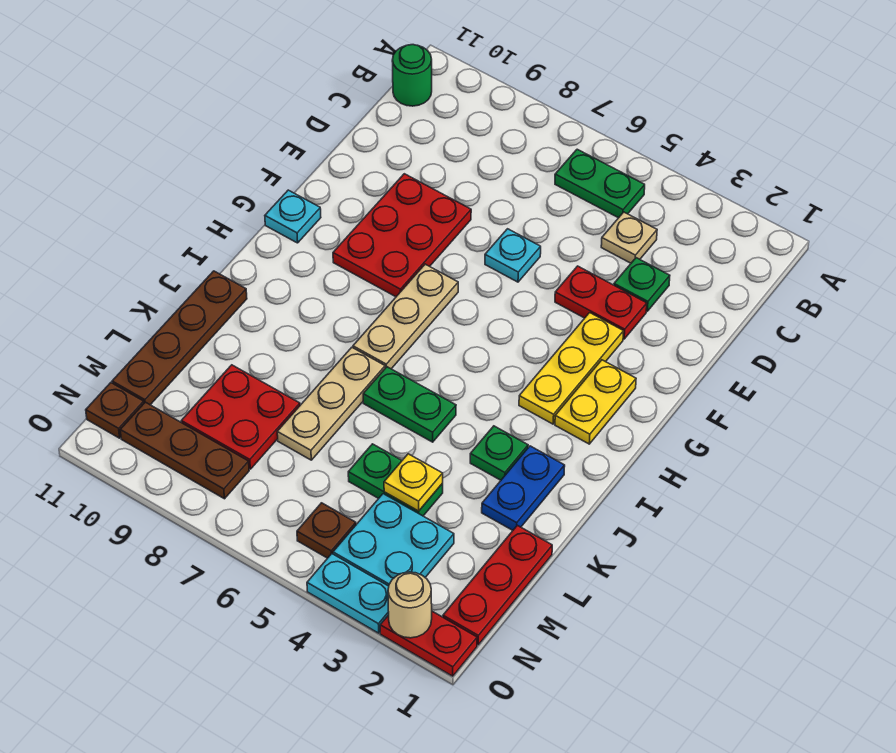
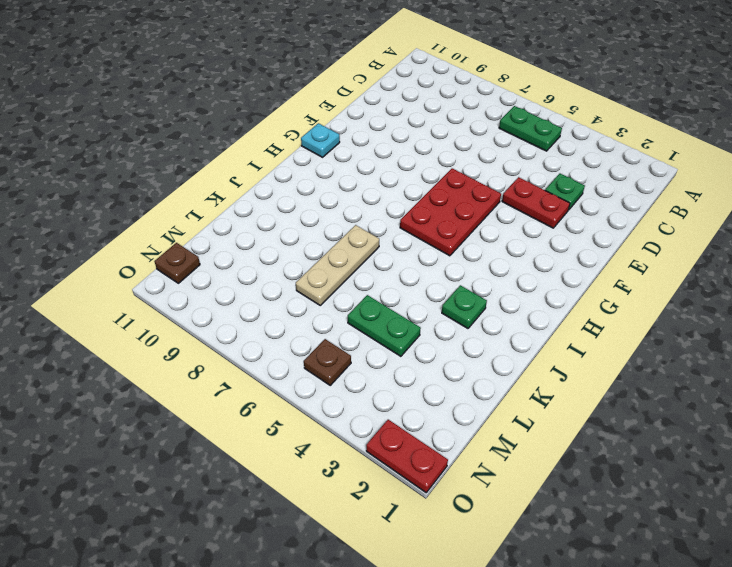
red 2x3 plate [400,168,501,256] -> red 2x3 plate moved to [333,174,471,297]
none -> green 1x1 round brick [392,45,432,106]
none -> tan 1x1 plate [601,212,657,263]
none -> cyan 1x1 plate [485,229,541,282]

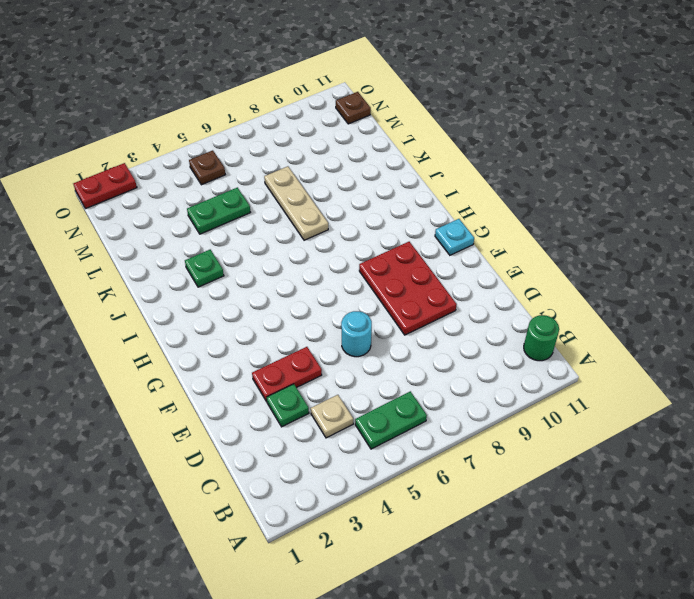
cyan 1x1 round brick [341,311,372,357] -> cyan 1x1 plate [485,229,541,282]
none -> yellow 1x3 plate [519,313,624,424]
none -> yellow 1x2 plate [555,360,636,444]
none -> tan 1x3 plate [353,264,458,369]

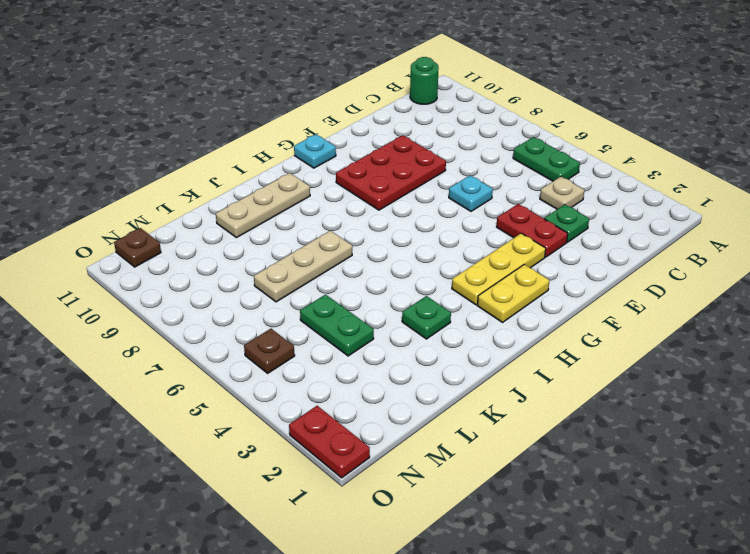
tan 1x3 plate [216,173,310,238] -> tan 1x3 plate moved to [353,264,458,369]
none -> blue 1x2 plate [482,446,565,530]
none -> green 1x2 plate [363,367,456,442]
none -> brown 1x4 plate [112,271,247,405]

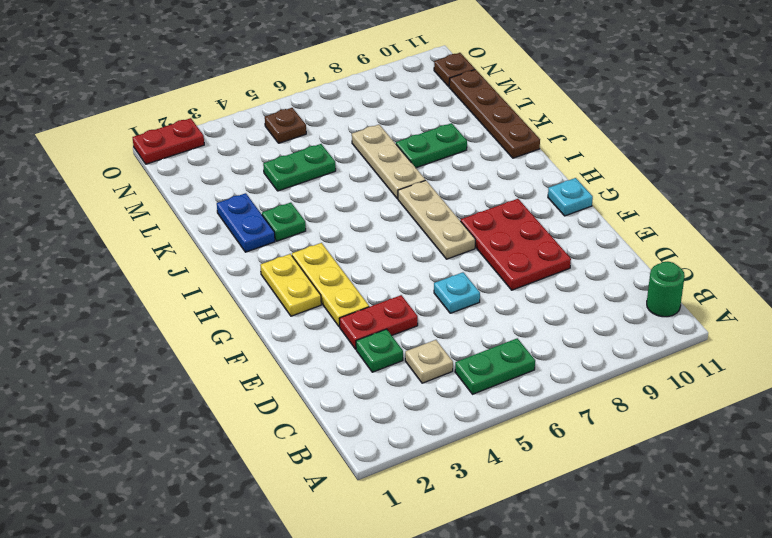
green 1x2 plate [396,123,467,168] -> green 1x2 plate moved to [363,367,456,442]
none -> red 1x3 plate [443,525,552,645]
none -> red 2x2 plate [181,365,300,469]
none -> cyan 2x2 plate [333,494,454,586]

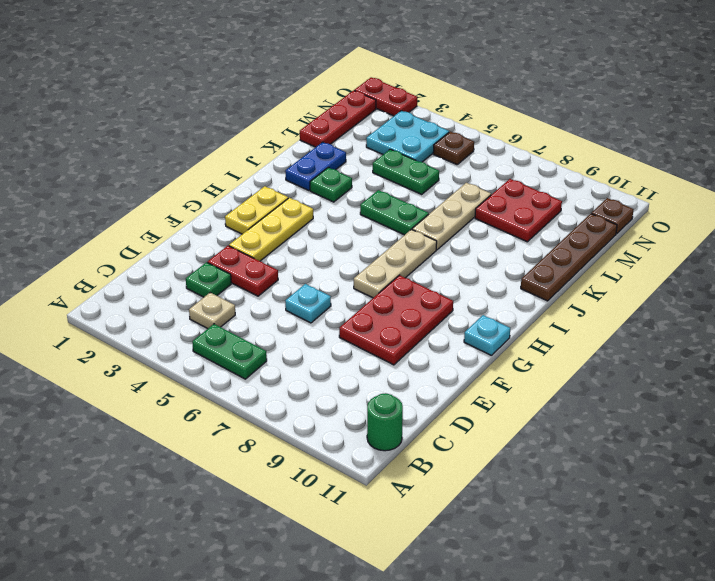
none -> brown 1x3 plate [120,402,249,499]
none -> cyan 1x2 plate [307,554,389,633]
none -> yellow 1x1 plate [384,454,443,511]

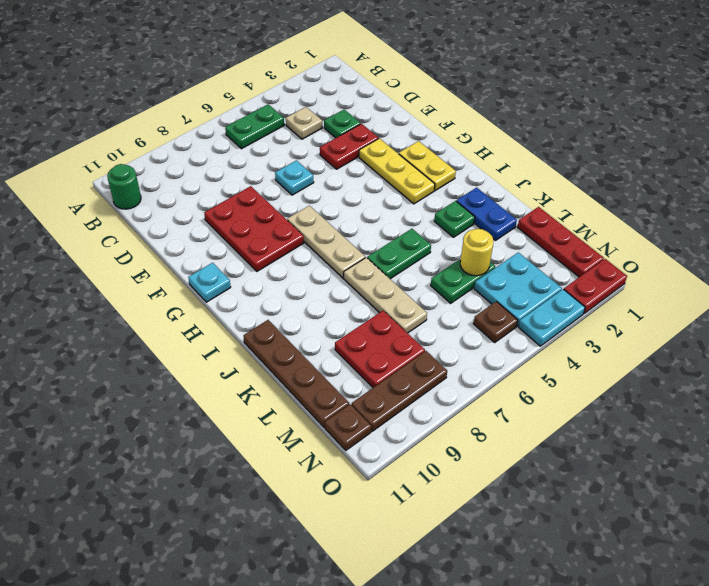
yellow 1x1 round brick [460,229,493,276] -> yellow 1x1 plate [384,454,443,511]
none -> tan 1x1 round brick [388,572,432,638]

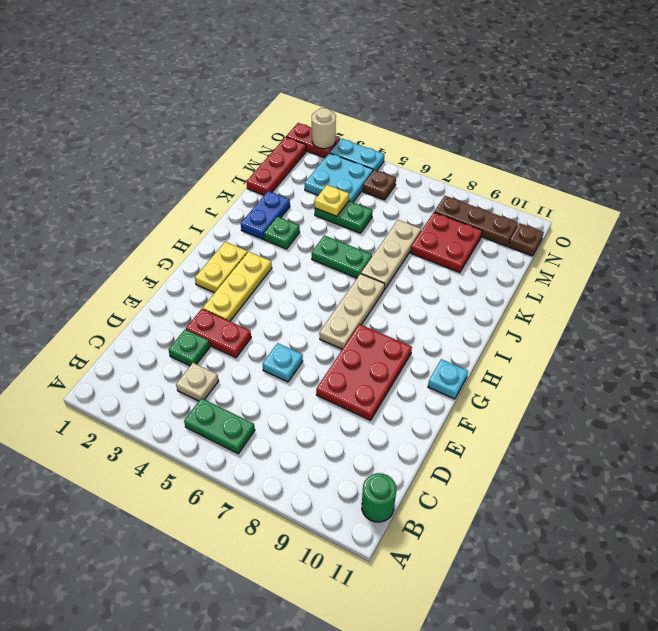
none -> brown 1x4 plate [112,271,247,405]

